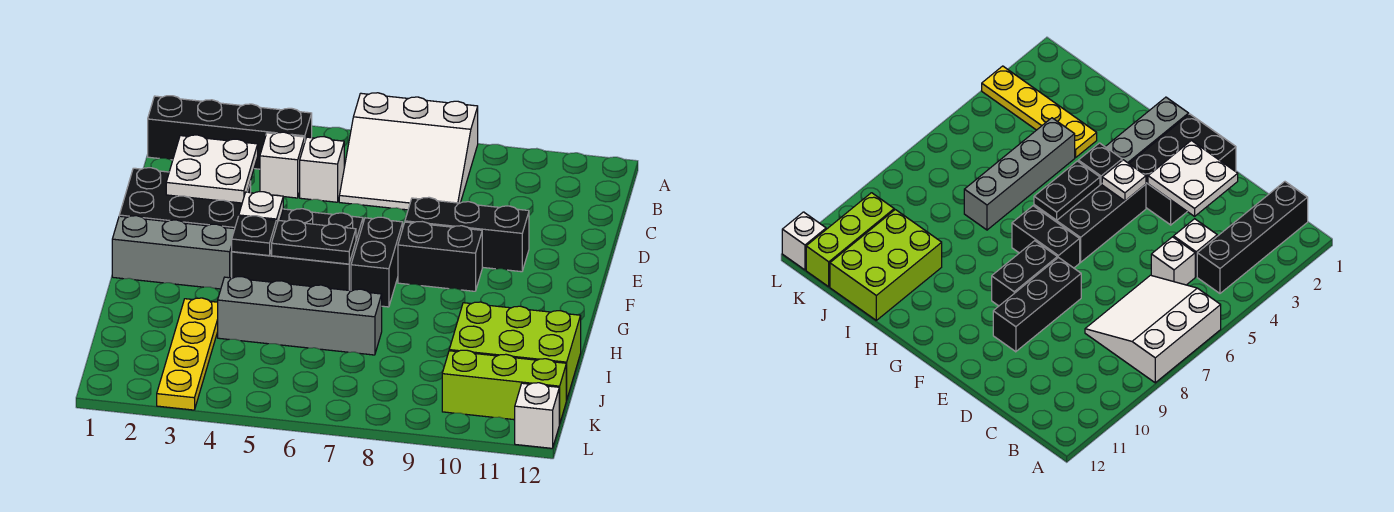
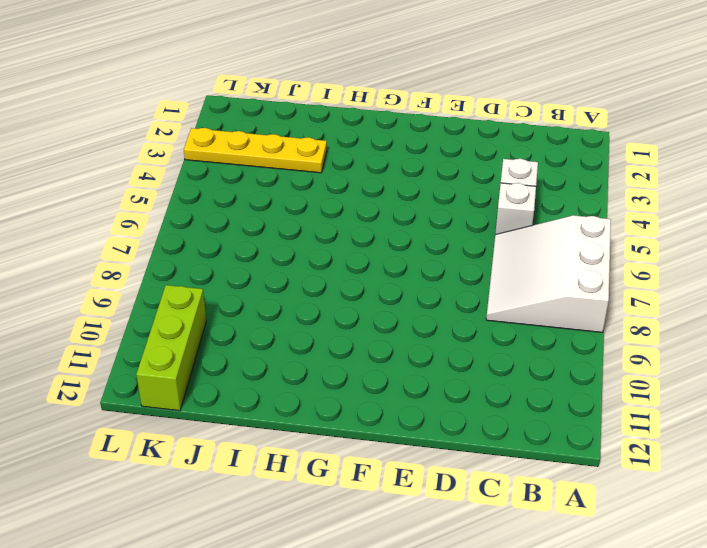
none -> black 1x4 brick [148,96,312,169]
none -> black 2x3 brick [119,168,251,229]
none -> black 1x3 brick [405,197,529,272]

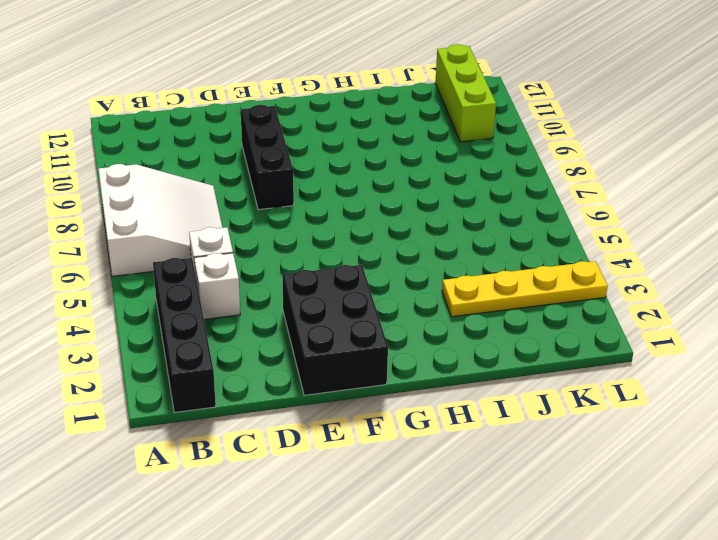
none -> black 2x3 brick [232,209,363,291]
none -> black 1x2 brick [351,217,403,307]
none -> black 1x2 brick [398,222,482,291]

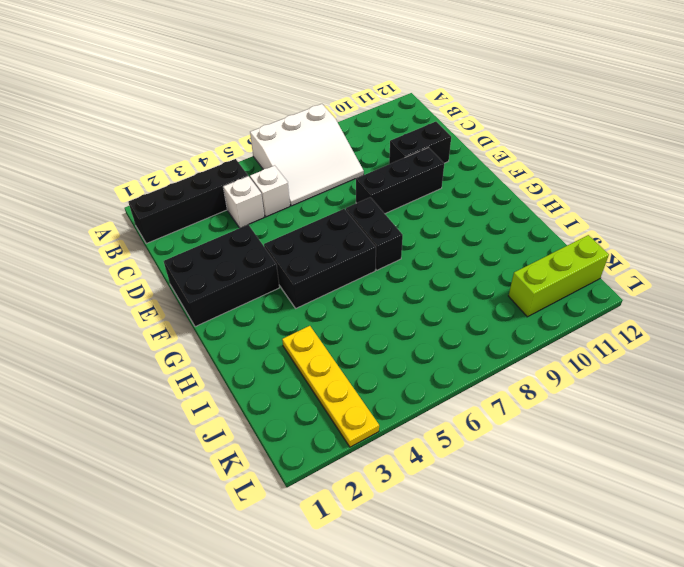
black 1x2 brick [389,122,451,164] -> black 1x2 brick moved to [398,222,482,291]
none -> grey 1x3 brick [112,216,235,289]
none -> grey 1x4 brick [218,277,382,355]
none -> lime 2x3 brick [449,302,581,400]

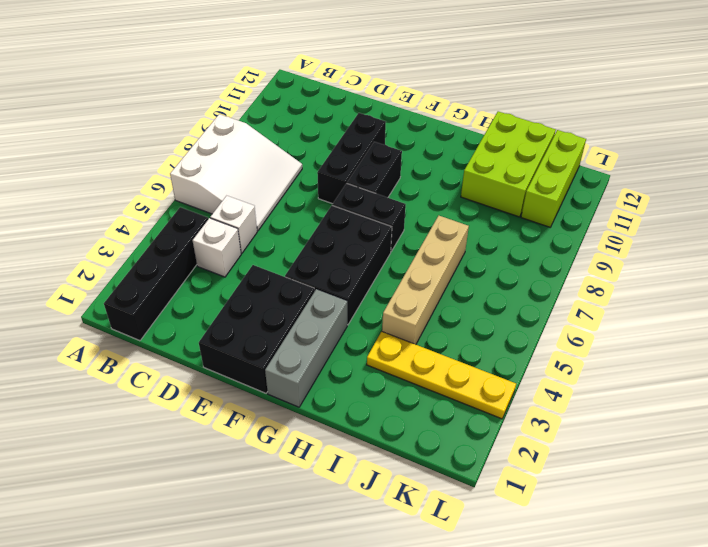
tan 1x4 brick [382,216,469,345] -> grey 1x4 brick [218,277,382,355]
none -> white 1x1 brick [515,383,559,448]
none -> white 2x2 plate [166,135,258,203]
none -> white 1x1 plate [239,192,283,226]

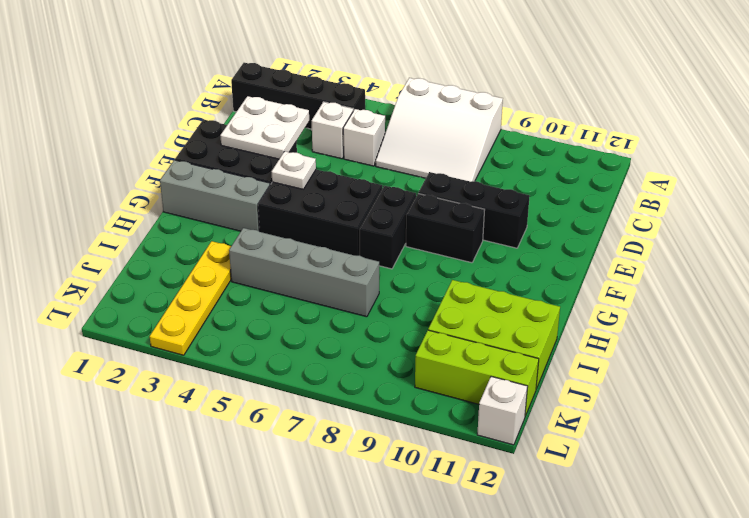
none -> black 1x1 plate [232,216,276,255]
none -> black 1x2 plate [272,220,356,264]

